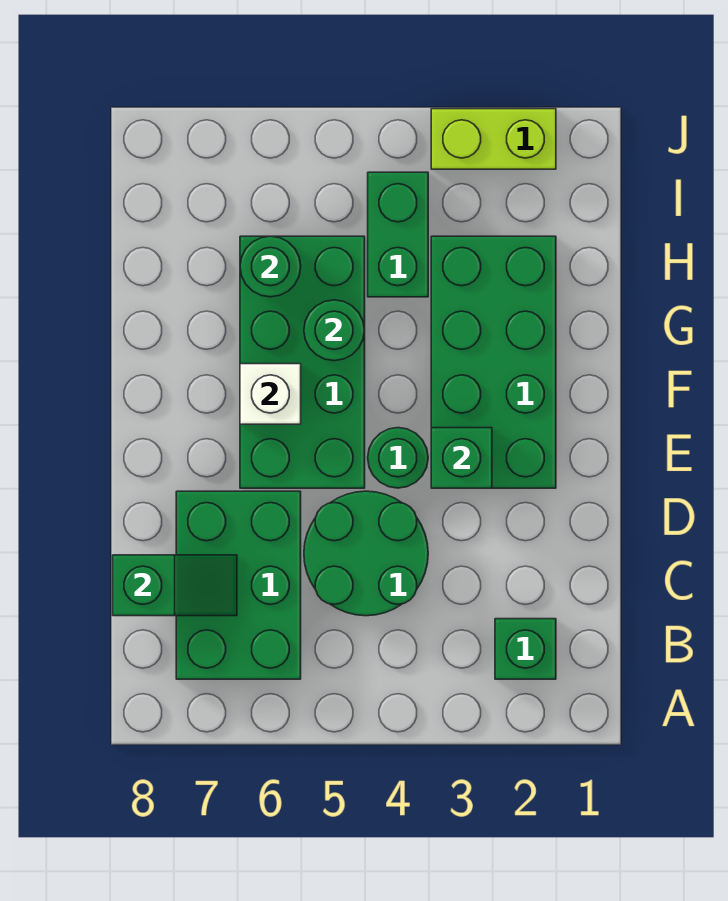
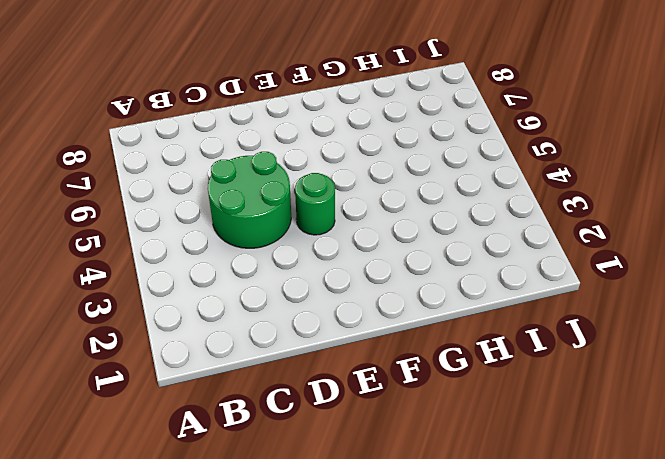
none -> green 1x1 brick [495,619,556,679]
none -> green 2x3 brick [176,491,301,679]
none -> green 2x4 brick [431,236,556,488]

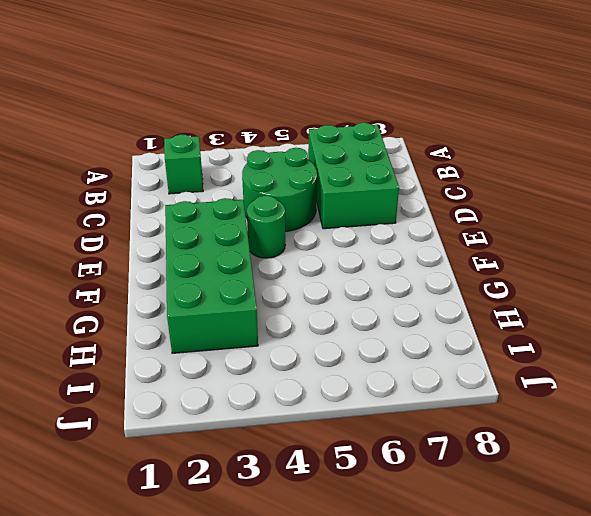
none -> green 2x4 brick [240,236,365,488]
none -> green 1x2 brick [368,172,428,297]
none -> lime 1x2 brick [431,109,556,169]

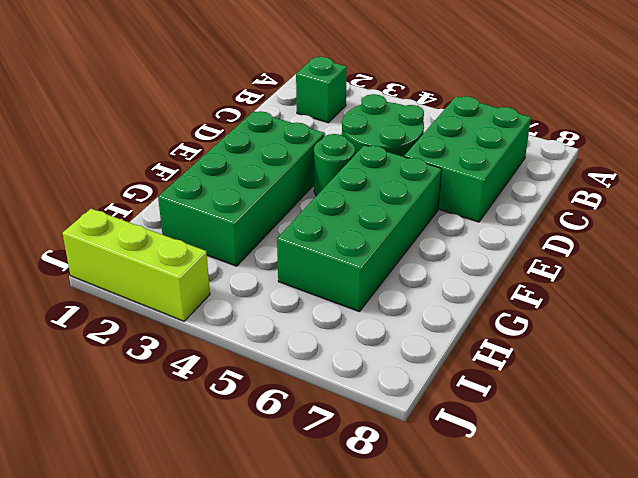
lime 1x3 brick [63,209,210,321] -> lime 1x2 brick [431,109,556,169]
none -> green 1x2 brick [368,172,428,297]
none -> green 1x2 slope [113,555,237,616]
none -> green 1x1 brick [431,428,492,488]

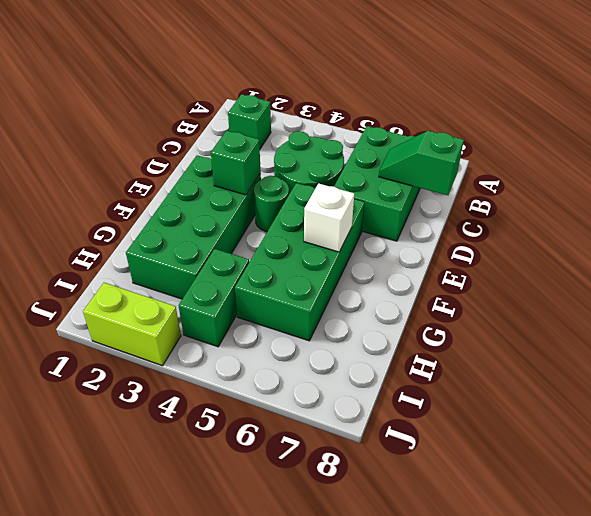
none -> green 1x1 round brick [304,300,365,361]
none -> green 1x1 round brick [240,236,301,297]

